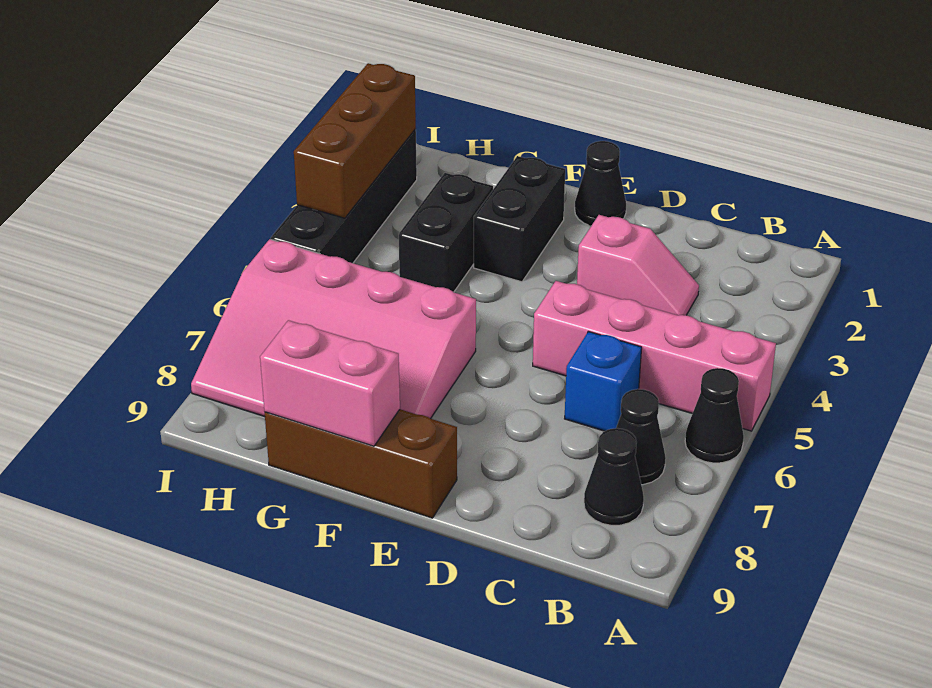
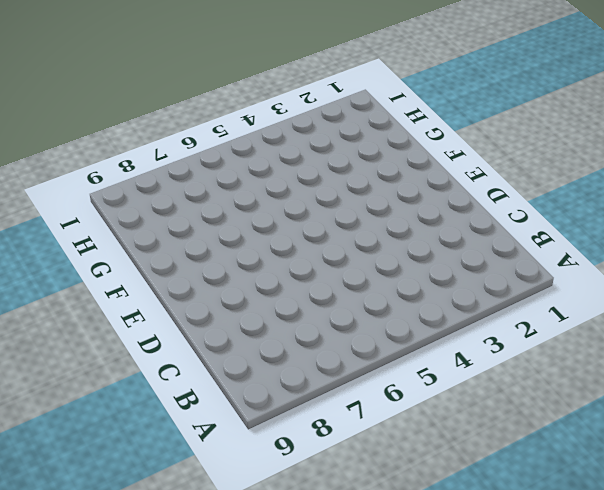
none -> pink 1x4 brick [533,281,776,431]
none -> black 1x1 cone [685,368,744,463]
none -> black 1x1 cone [616,389,666,485]

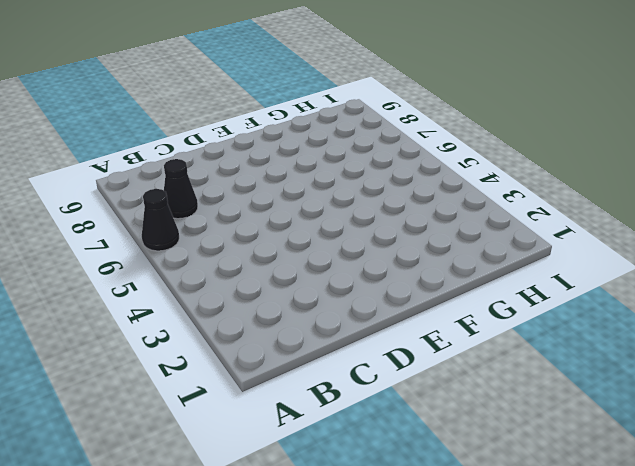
none -> pink 1x4 brick [533,281,776,431]
none -> black 1x1 cone [584,428,644,525]
none -> pink 1x2 slope [577,215,699,315]

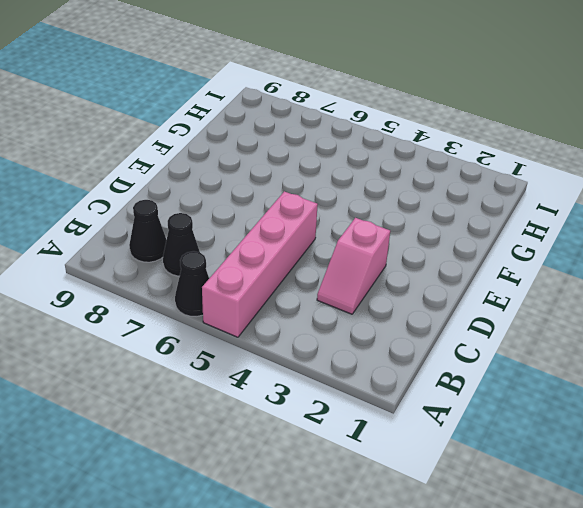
none -> blue 1x1 brick [565,331,642,431]
none -> black 1x1 cone [575,141,626,226]
none -> brown 1x3 brick [265,409,457,518]

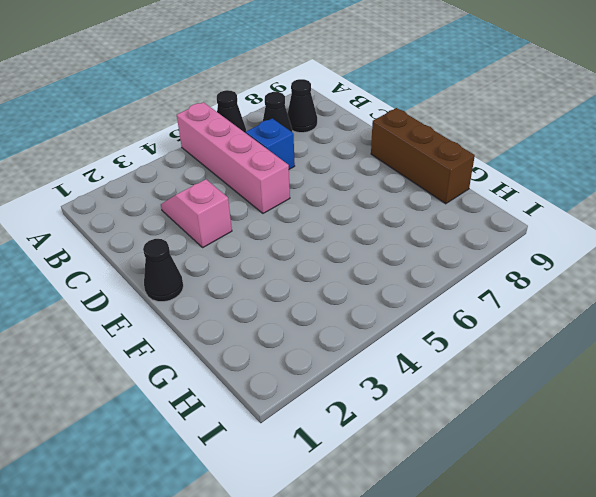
none -> black 1x2 brick [474,156,565,282]
none -> pink 3x4 slope [191,239,476,419]
none -> black 1x2 brick [399,173,493,292]

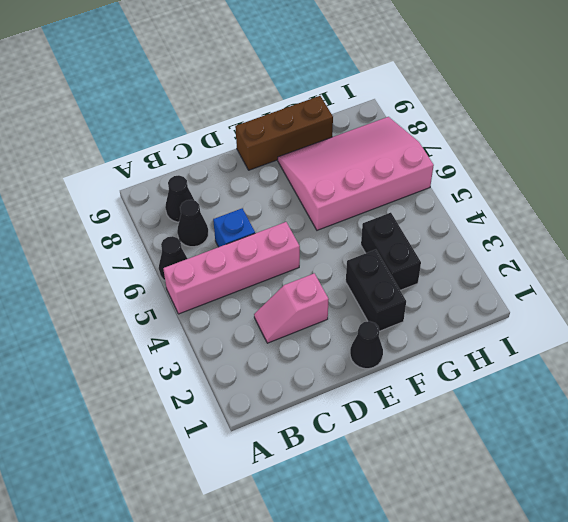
none -> black 1x4 brick [271,129,417,263]
none -> pink 1x2 brick [260,320,400,446]
none -> brown 1x3 brick [294,63,416,218]

